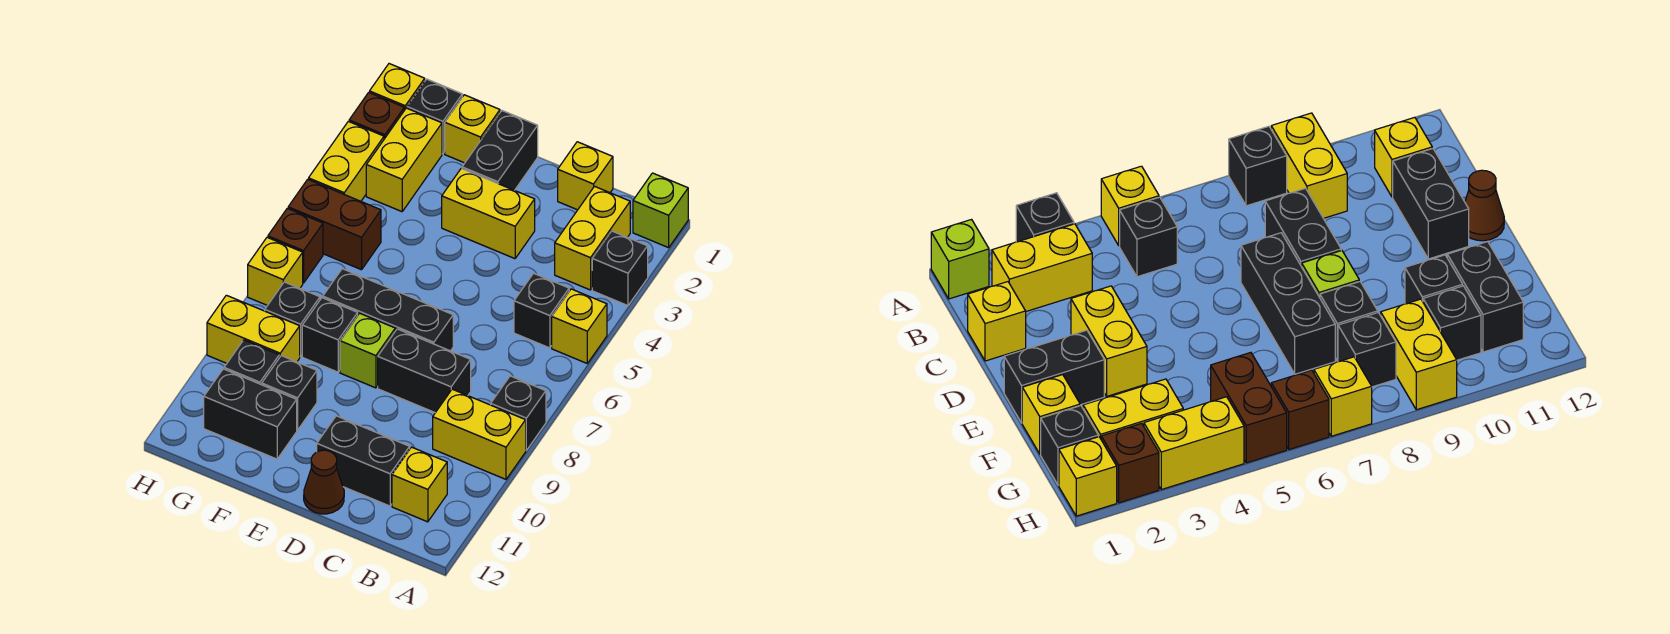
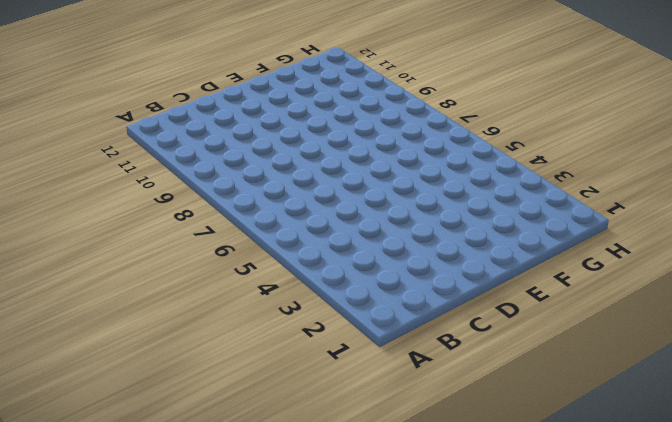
none -> lime 1x1 brick [633,173,688,248]
none -> black 1x1 brick [592,231,648,306]
none -> yellow 1x1 brick [552,289,607,363]
none -> black 1x1 brick [491,376,546,450]

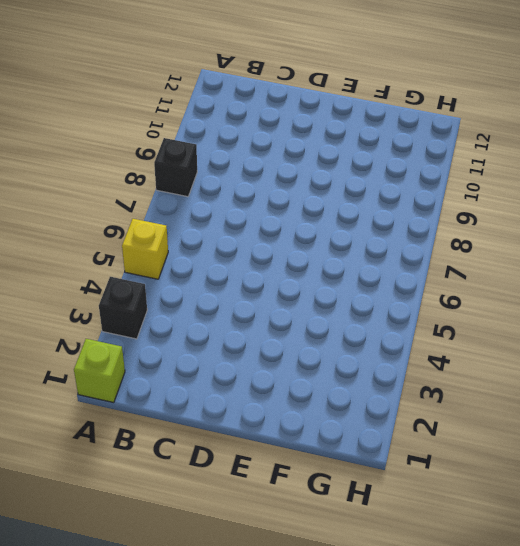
none -> yellow 1x2 brick [433,389,526,479]
none -> yellow 1x2 brick [555,186,630,290]
none -> black 1x1 brick [514,273,569,348]
none -> yellow 1x1 brick [392,447,447,522]

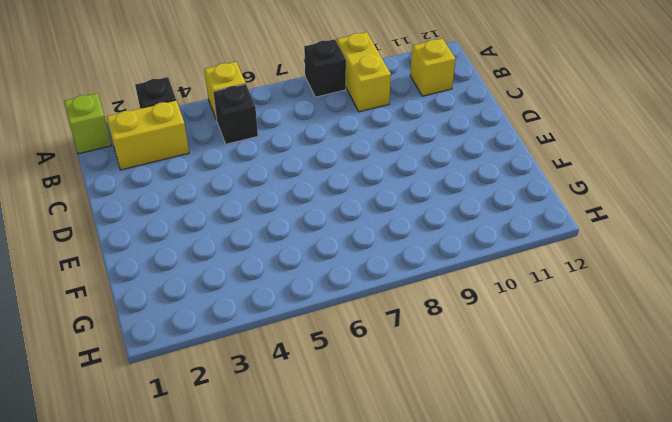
none -> yellow 1x1 brick [558,142,613,210]
none -> black 1x2 brick [378,329,471,413]
none -> black 1x2 brick [317,416,410,506]
none -> yellow 1x2 brick [442,168,535,259]

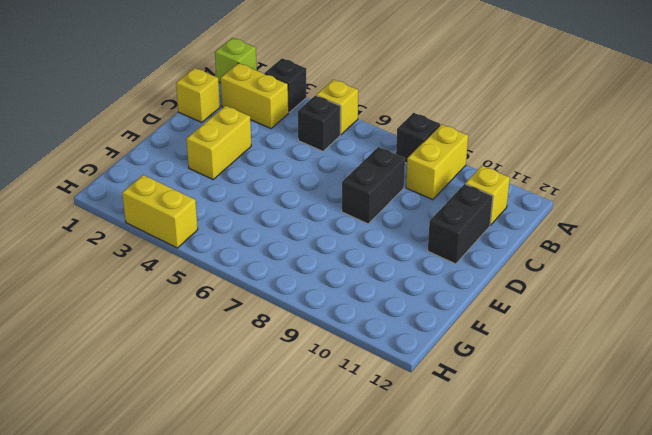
none -> black 1x3 brick [323,269,453,351]
none -> brown 1x1 cone [304,450,344,514]
none -> black 1x2 brick [462,111,538,190]
none -> lime 1x1 brick [340,313,395,388]

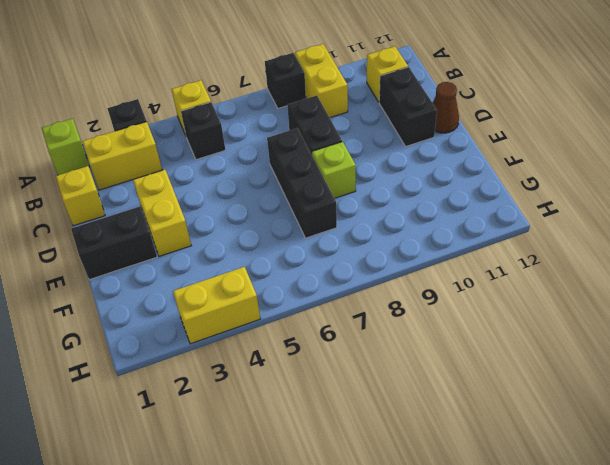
none -> yellow 1x1 brick [445,95,500,163]
none -> black 1x1 brick [302,298,358,372]
none -> black 1x1 brick [262,356,317,430]
none -> black 1x2 brick [204,369,297,459]

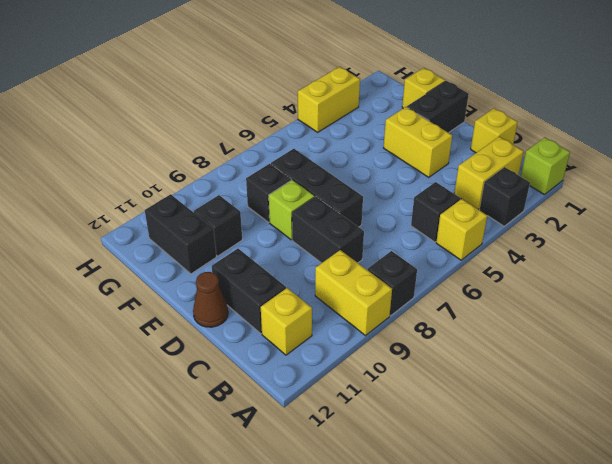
none -> black 1x1 brick [407,79,462,154]
none -> yellow 1x2 brick [366,108,442,212]
none -> brown 1x2 brick [288,179,381,270]
none -> black 1x1 brick [265,282,320,357]

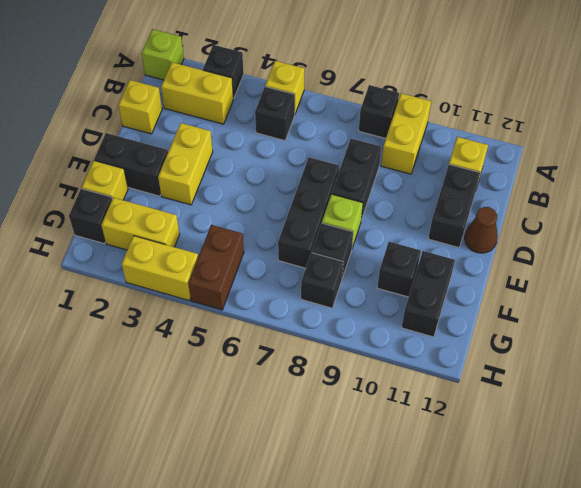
none -> yellow 1x2 brick [207,295,300,363]
none -> black 1x1 brick [224,340,279,385]
none -> yellow 1x1 brick [370,64,425,110]
none -> brown 1x1 brick [349,93,404,139]

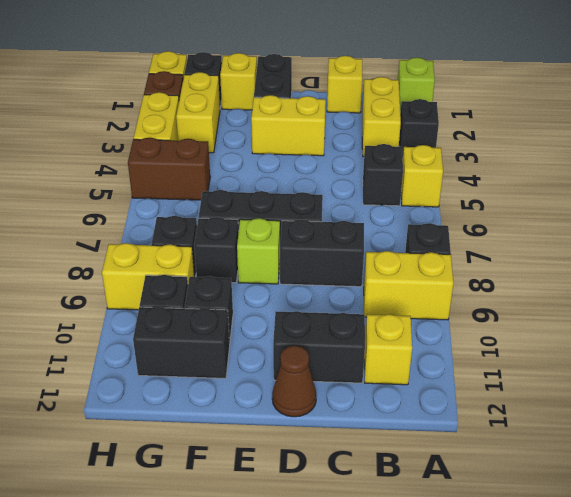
none -> brown 1x1 brick [268,208,323,283]
none -> yellow 1x1 brick [248,237,303,305]

